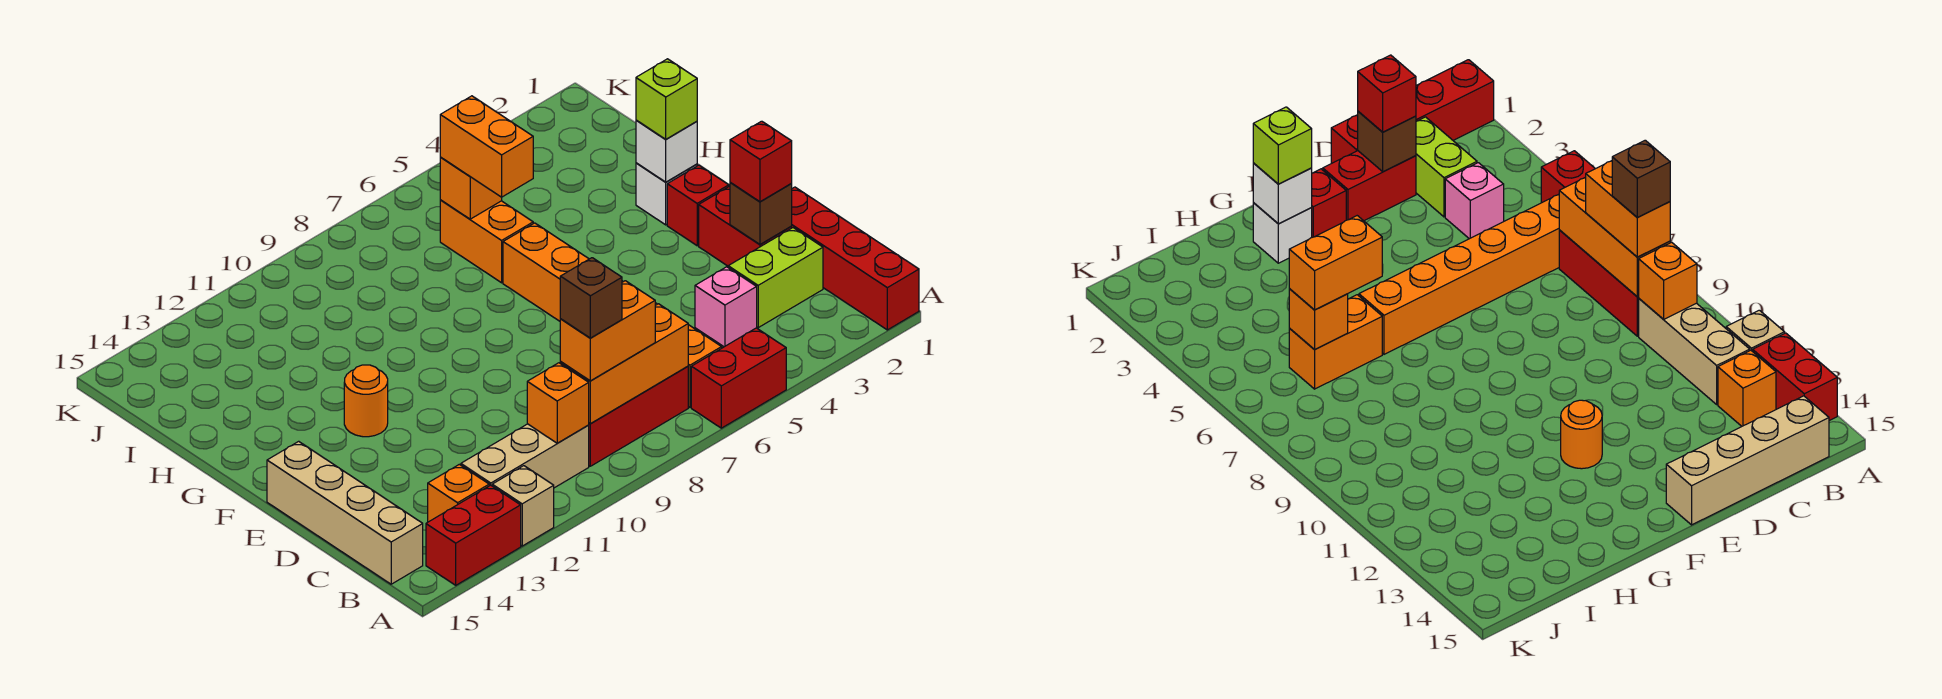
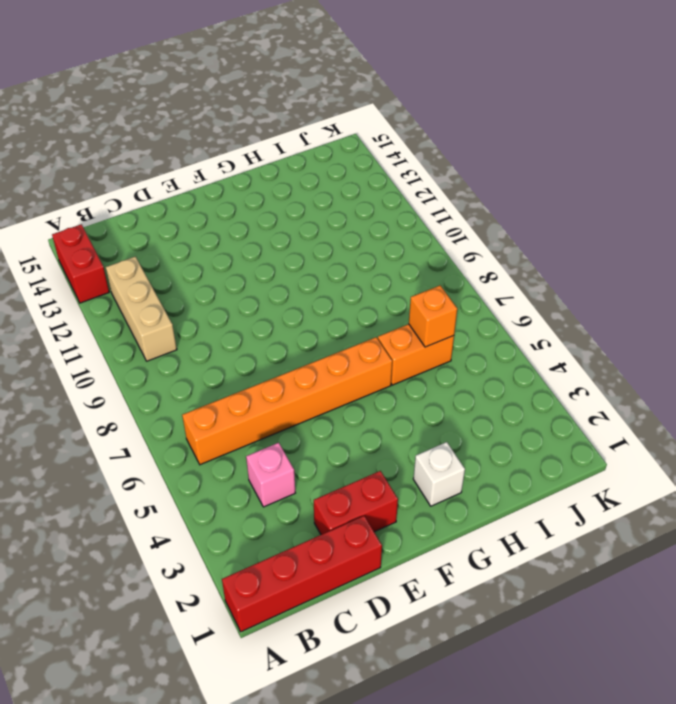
none -> red 1x2 brick [691,328,786,428]
none -> tan 1x1 brick [492,466,554,546]
none -> red 1x3 brick [589,366,688,466]

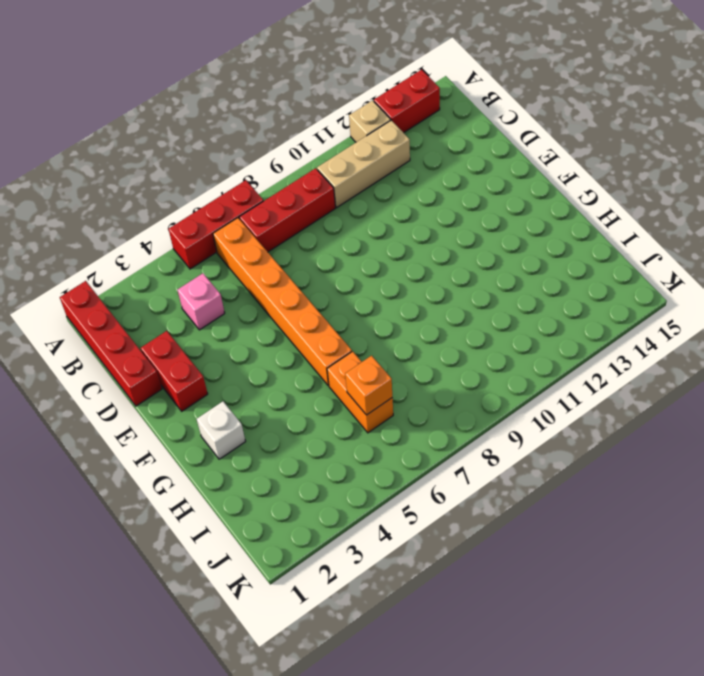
red 1x3 brick [168,180,263,269] -> red 1x2 brick [691,328,786,428]
none -> orange 1x1 brick [428,464,489,522]
none -> tan 1x4 brick [267,441,423,584]
none -> lime 1x2 brick [728,228,823,328]

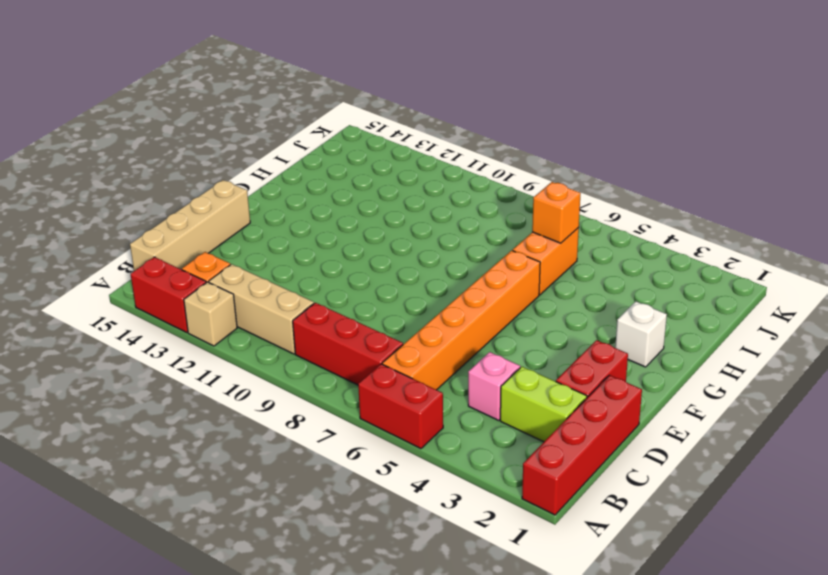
none -> red 1x1 brick [667,165,729,246]
none -> orange 1x1 round brick [344,365,388,437]
none -> orange 1x3 brick [560,304,688,424]

